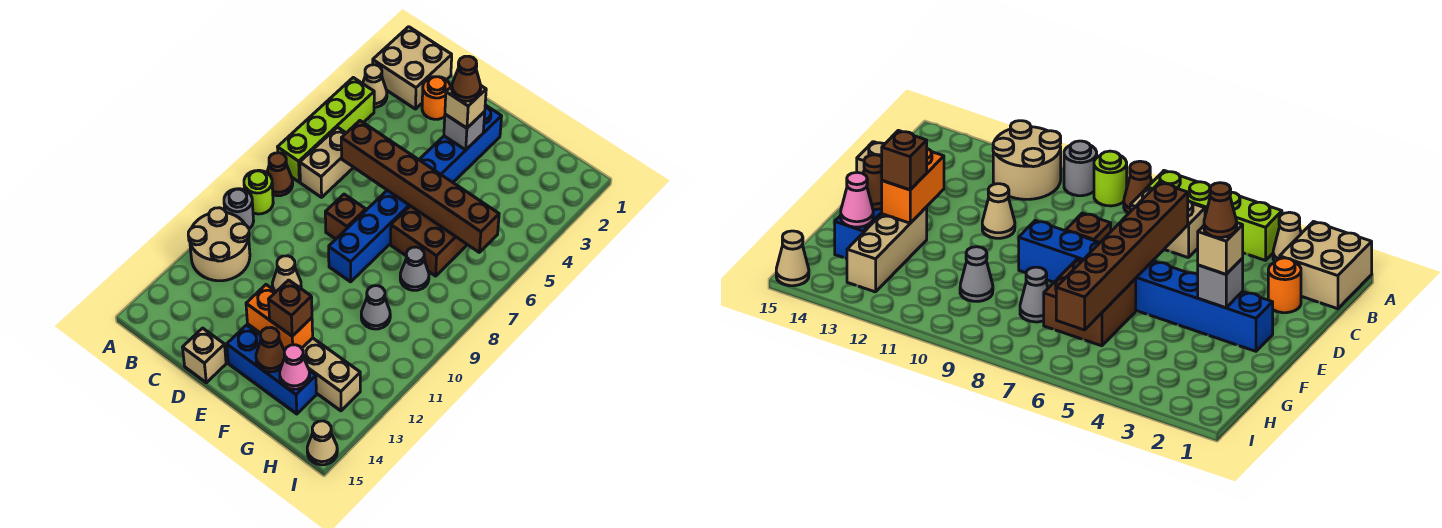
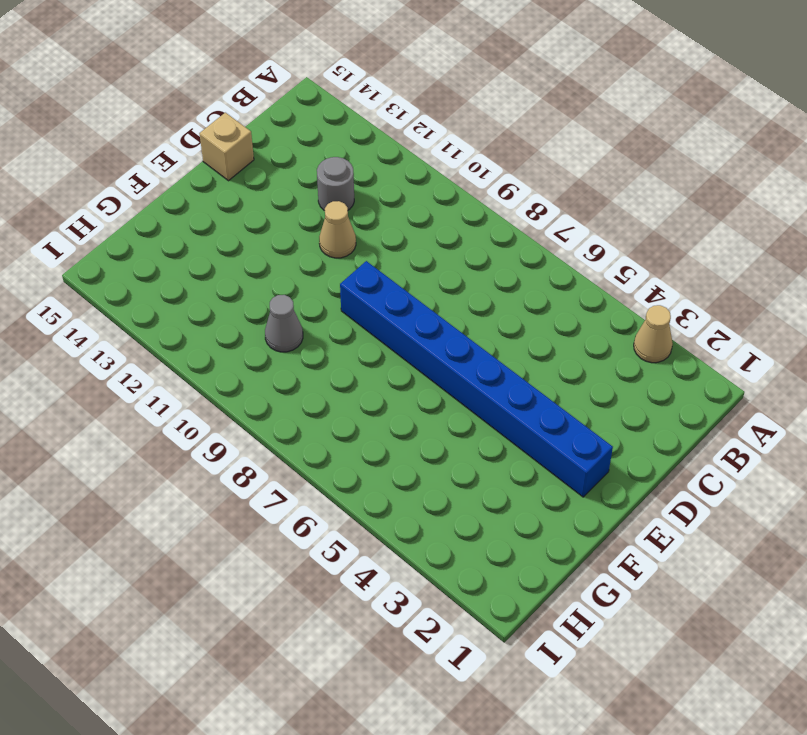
grey 1x1 round brick [317,157,354,211] -> grey 1x1 round brick moved to [224,189,254,229]
none -> tan 2x2 brick [373,27,452,109]
none -> lime 1x4 brick [278,78,374,182]
none -> brown 1x1 cone [267,153,293,196]

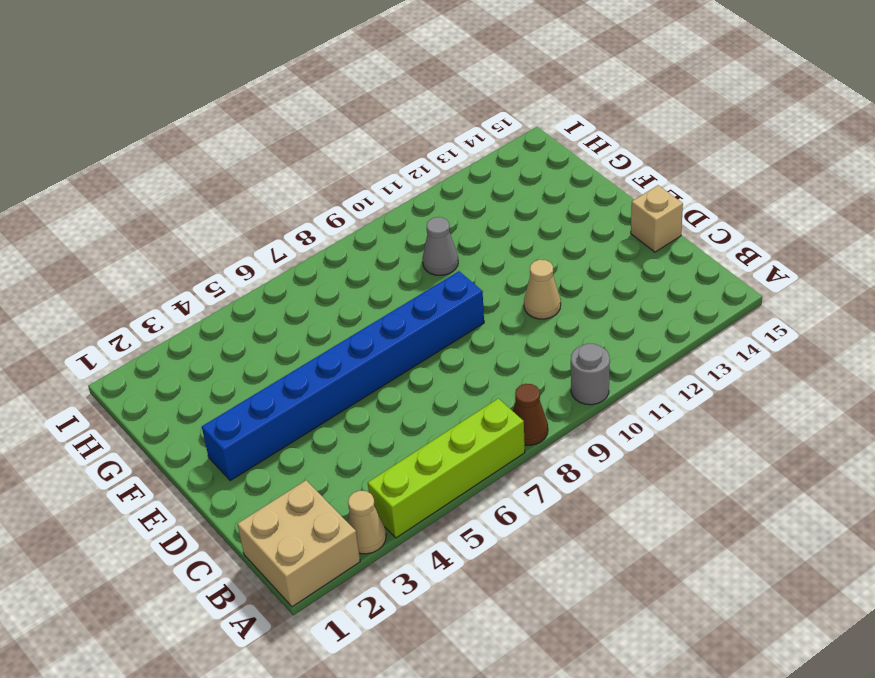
none -> lime 1x1 round brick [244,170,273,214]
none -> tan 2x2 round brick [188,208,250,281]
none -> tan 1x2 brick [300,127,354,197]

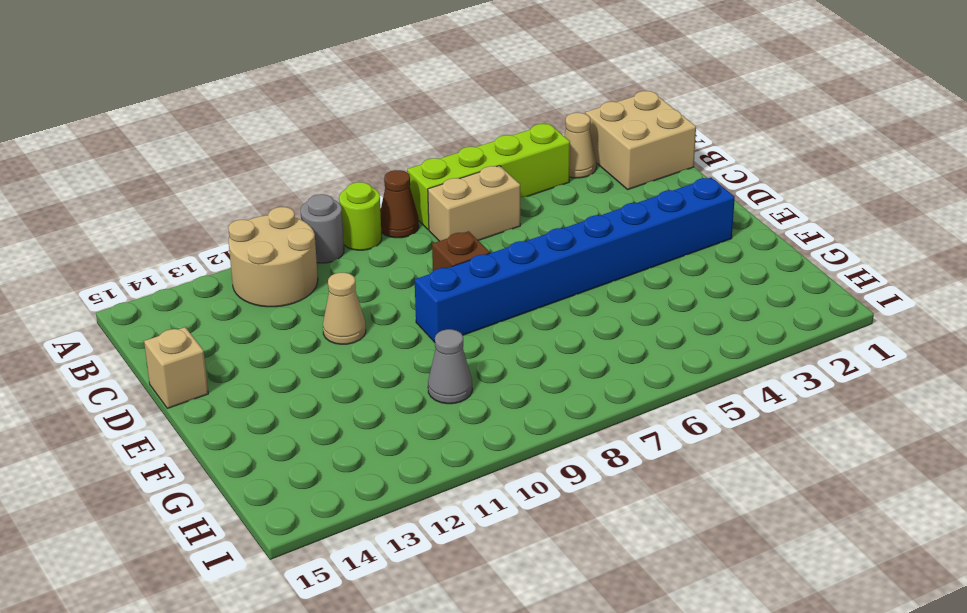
none -> orange 1x1 round brick [422,77,450,119]
none -> blue 1x3 brick [227,325,316,414]
none -> brown 2x2 brick [391,206,467,276]

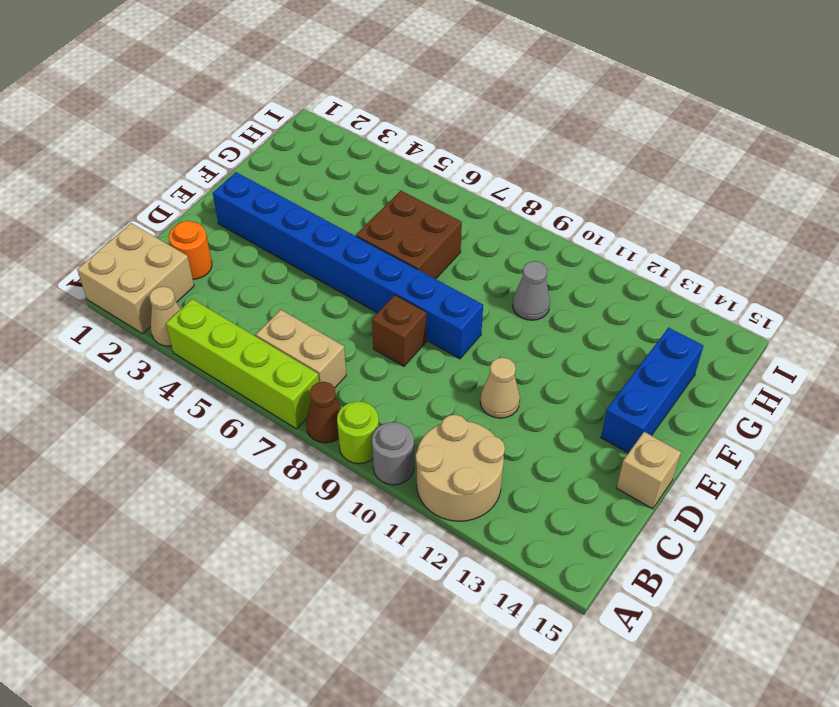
none -> tan 1x3 brick [302,338,360,411]
none -> grey 1x1 cone [400,247,429,290]
none -> tan 1x1 cone [307,421,337,465]

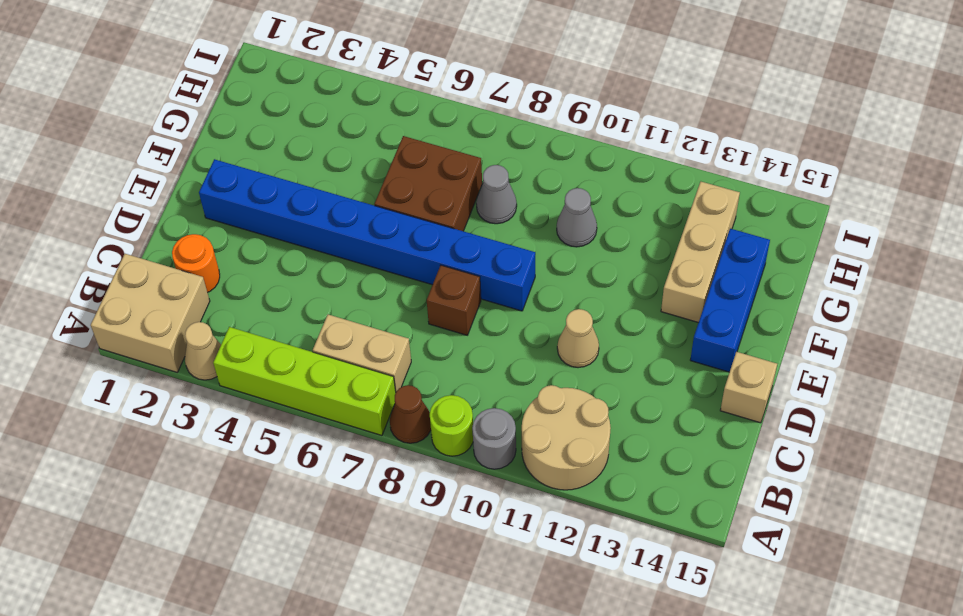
none -> tan 1x1 cone [307,421,337,465]
none -> brown 1x6 brick [341,121,499,253]
none -> grey 1x1 brick [444,112,485,150]

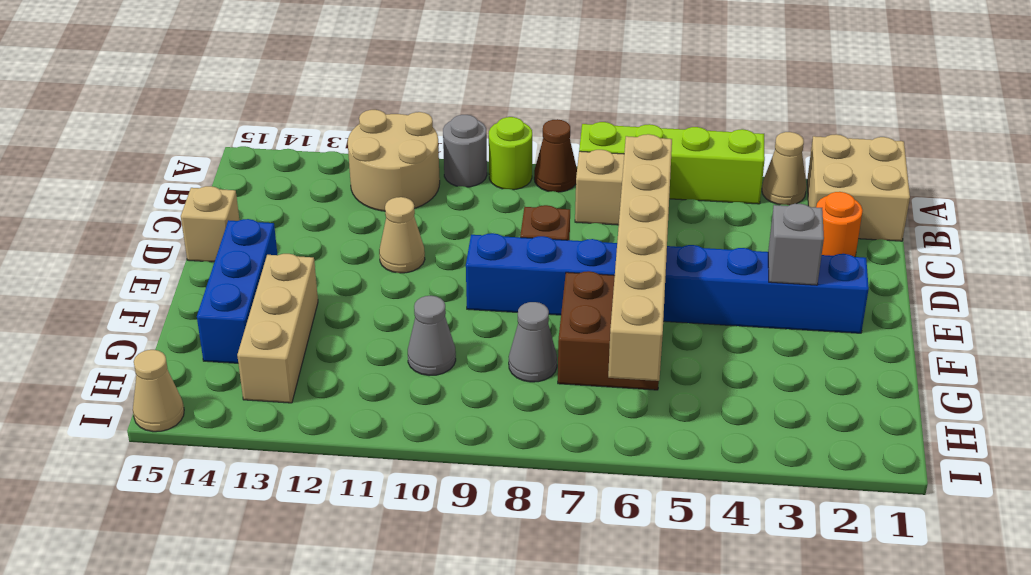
tan 1x6 brick [608,134,672,381] -> brown 1x6 brick [341,121,499,253]
none -> orange 1x2 brick [246,285,313,350]
none -> brown 1x1 cone [256,328,285,372]
none -> pink 1x1 cone [280,345,310,389]

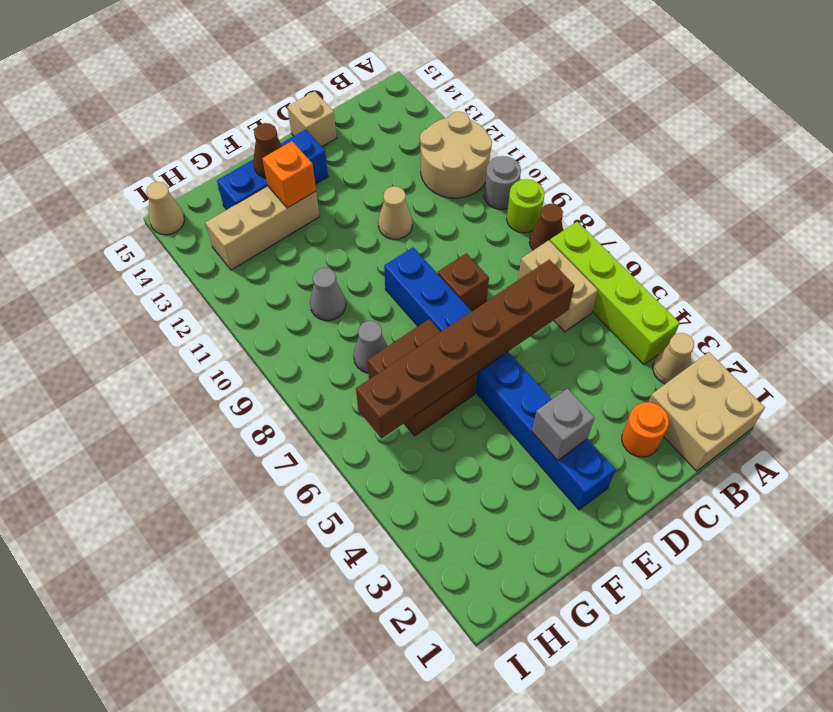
orange 1x1 brick [262,141,316,208] -> orange 1x2 brick [246,285,313,350]
none -> pink 1x1 cone [280,345,310,389]
none -> tan 1x1 brick [445,86,486,128]
none -> brown 1x1 brick [268,280,312,336]

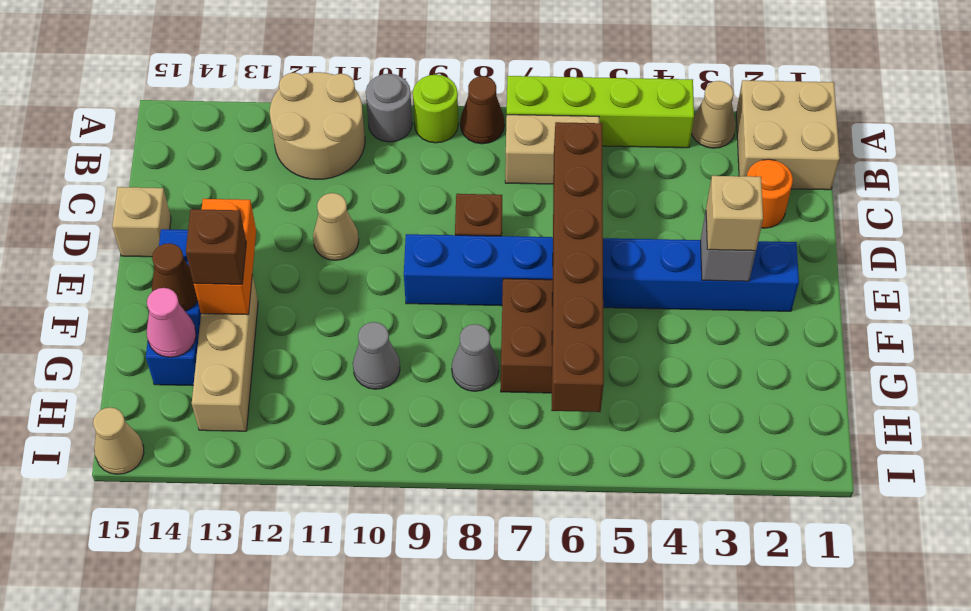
none -> brown 1x1 cone [452,56,481,101]

